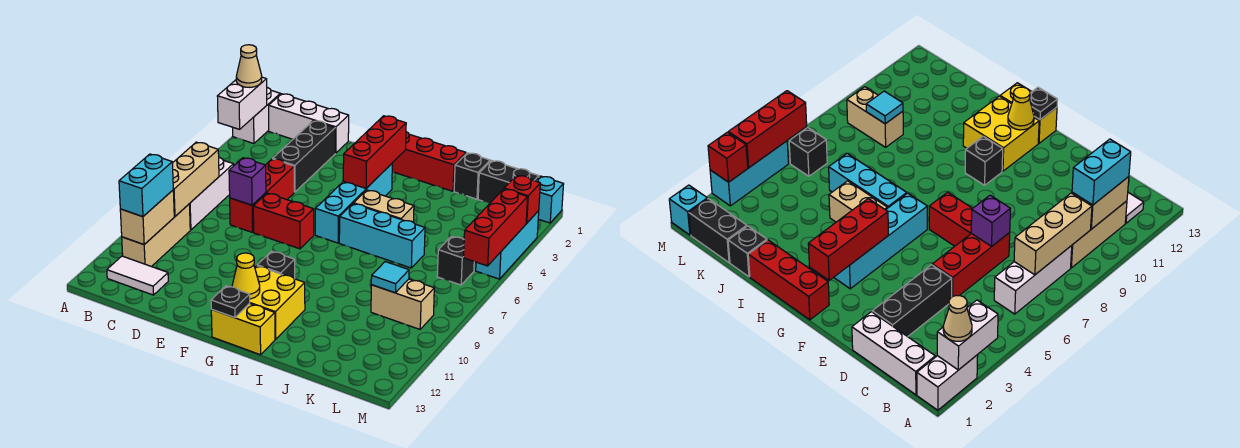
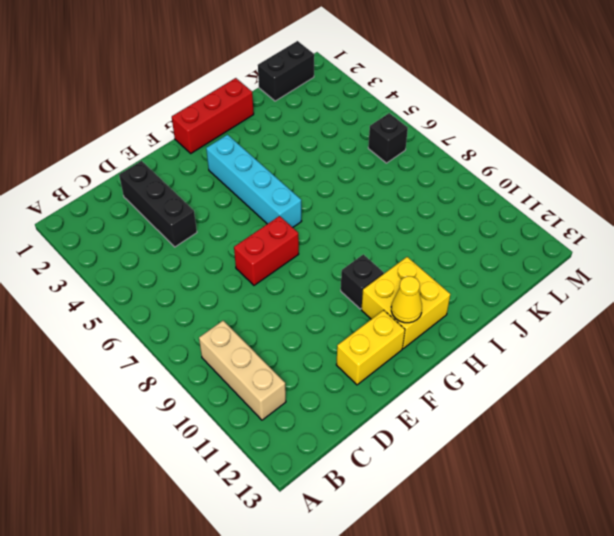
yellow 1x2 brick [336,310,405,385] -> yellow 1x2 brick moved to [211,303,275,355]
none -> white 1x2 brick [233,87,280,144]
none -> white 1x3 brick [269,94,349,153]
none -> white 1x3 brick [189,157,234,230]
none -> white 1x2 tile [107,256,168,295]

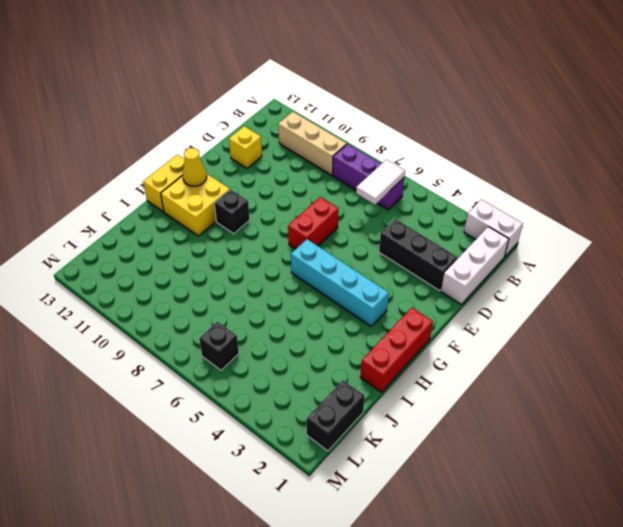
purple 1x3 brick [333,144,404,210] -> white 1x3 brick [189,157,234,230]
white 1x2 tile [356,160,405,205] -> white 1x2 tile moved to [107,256,168,295]
yellow 1x1 brick [229,126,262,168] -> none
none -> red 1x3 brick [230,159,294,232]
none -> tan 1x2 brick [354,190,414,222]
none -> cyan 1x3 brick [339,204,425,268]
none -> black 1x1 brick [454,153,490,199]

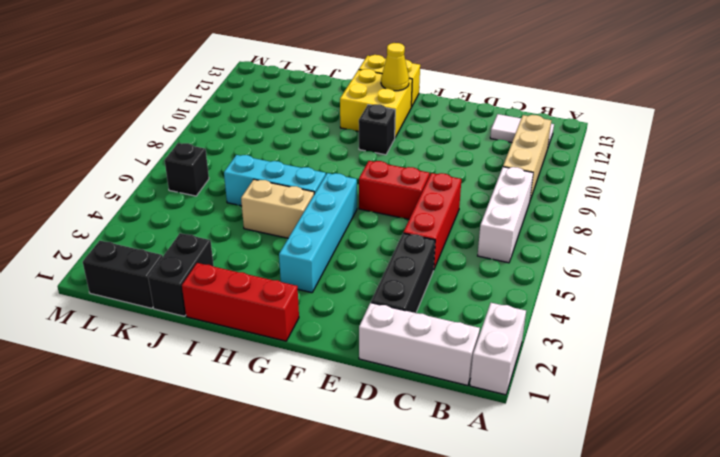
black 1x2 brick [148,233,214,316] -> black 1x1 brick [454,153,490,199]
none -> tan 1x2 brick [371,279,434,329]
none -> cyan 1x1 brick [536,176,564,223]
none -> cyan 1x3 brick [476,211,539,279]
none -> white 1x2 brick [217,77,267,129]

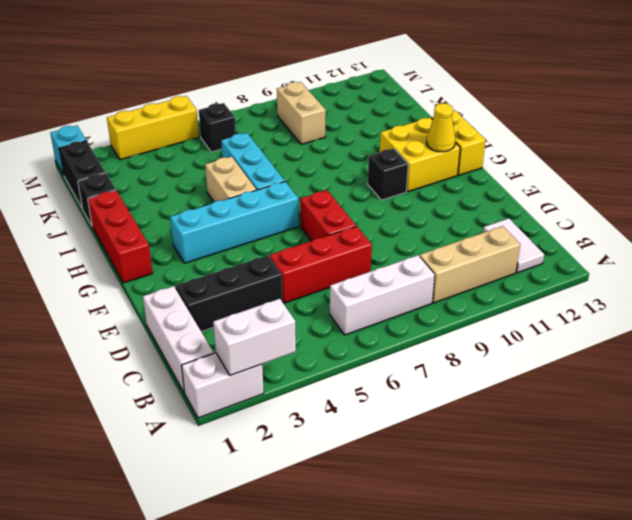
yellow 1x3 brick [107,96,199,160] -> cyan 1x3 brick [476,211,539,279]
none -> tan 1x3 brick [172,142,219,216]
none -> tan 1x2 brick [120,190,174,244]
none -> purple 1x1 brick [229,158,266,205]
none -> red 1x3 brick [343,116,406,188]

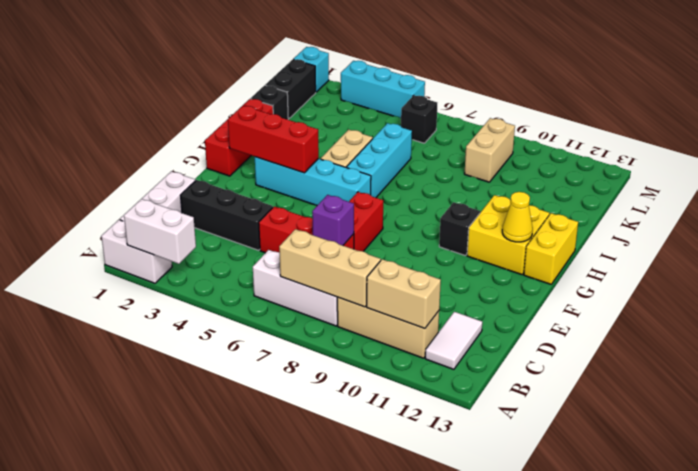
none -> black 1x1 plate [211,286,250,318]
none -> cyan 1x1 tile [371,262,409,293]
none -> red 1x1 brick [504,175,540,223]
none -> red 1x3 brick [464,189,528,266]

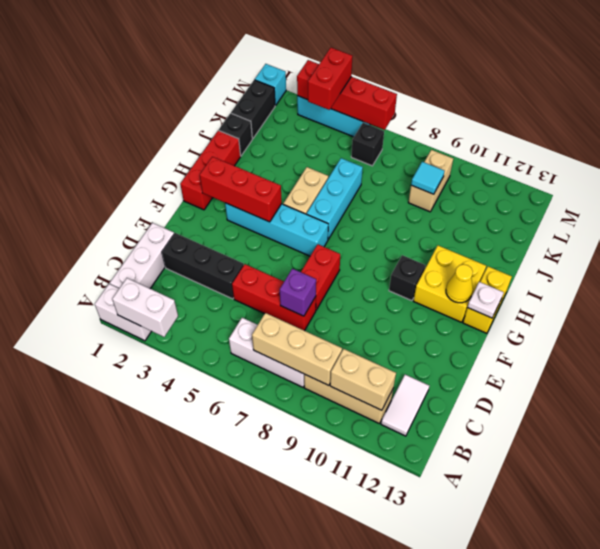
white 1x1 plate [467,282,504,318] -> black 1x1 plate [211,286,250,318]
red 1x2 brick [308,48,353,110] -> none
none -> tan 1x1 cone [236,45,262,87]
none -> cyan 1x2 brick [119,154,173,217]

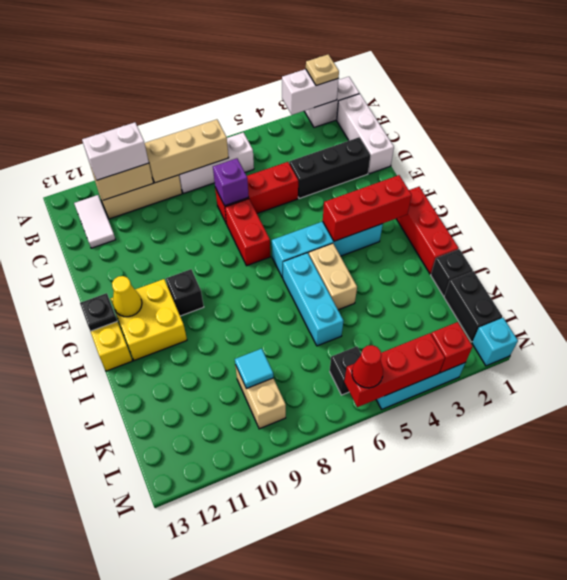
tan 1x1 plate [306,54,339,86] -> tan 1x1 cone [236,45,262,87]
white 1x2 brick [82,122,149,180] -> cyan 1x2 brick [119,154,173,217]
red 1x1 cone [352,345,383,388] -> none

